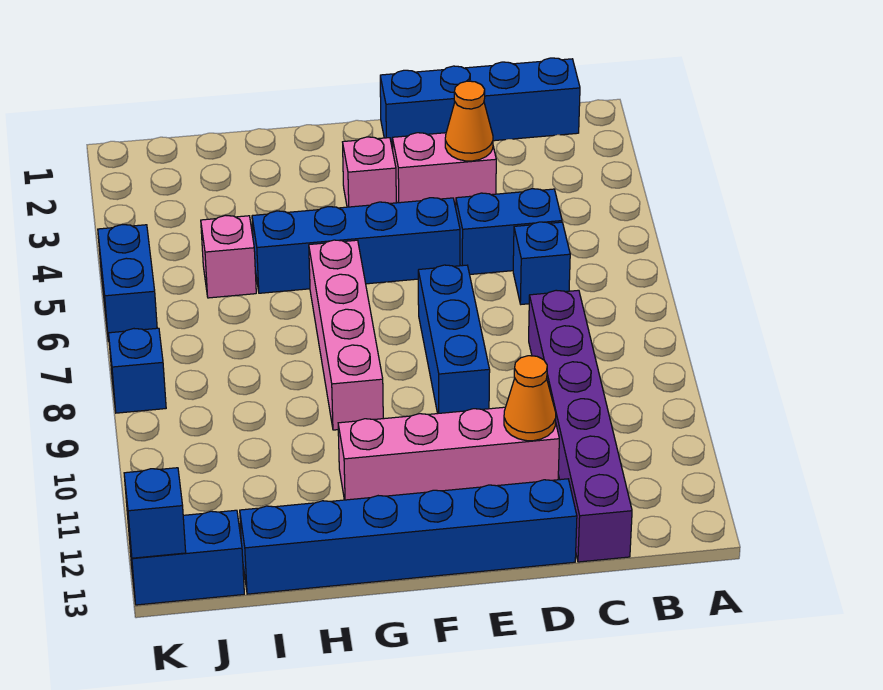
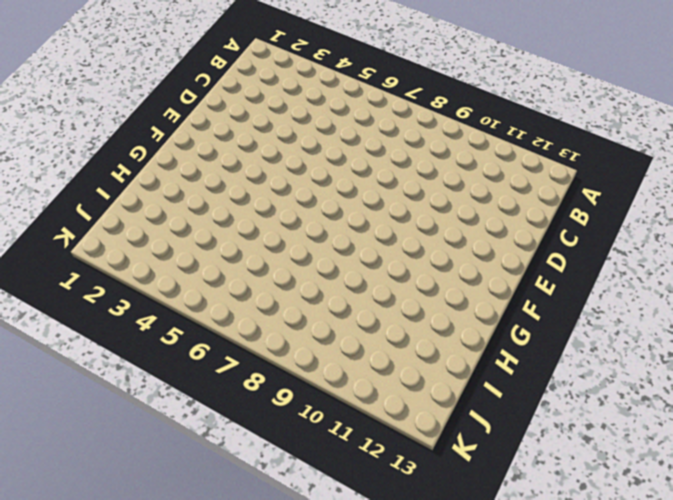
none -> blue 1x4 brick [380,58,580,149]
none -> blue 1x2 brick [456,189,562,274]
none -> blue 1x1 brick [513,222,570,304]

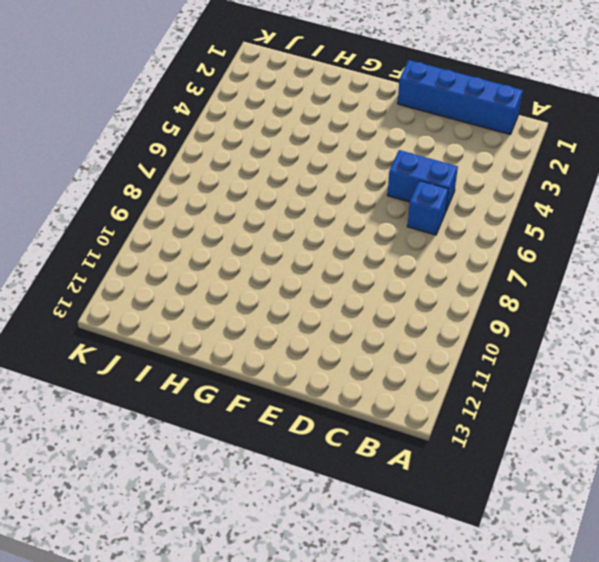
none -> purple 1x6 brick [529,290,632,562]
none -> pink 1x2 brick [392,133,496,207]
none -> pink 1x4 brick [338,407,559,500]

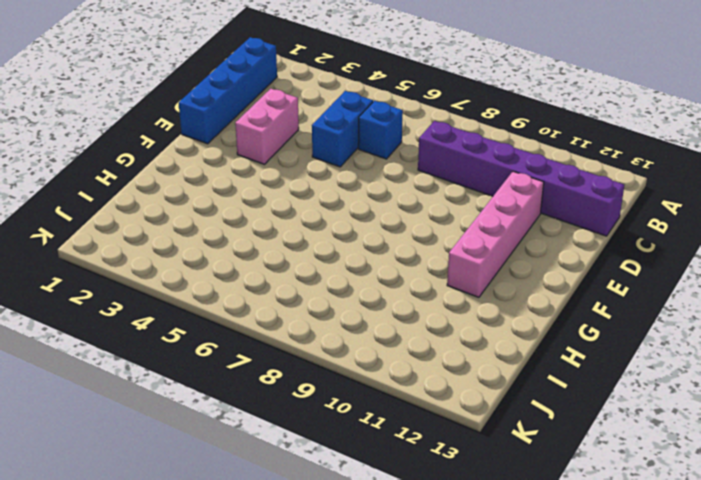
none -> blue 1x6 brick [240,479,577,594]
none -> blue 1x4 brick [252,198,460,293]
none -> blue 1x3 brick [418,265,490,413]

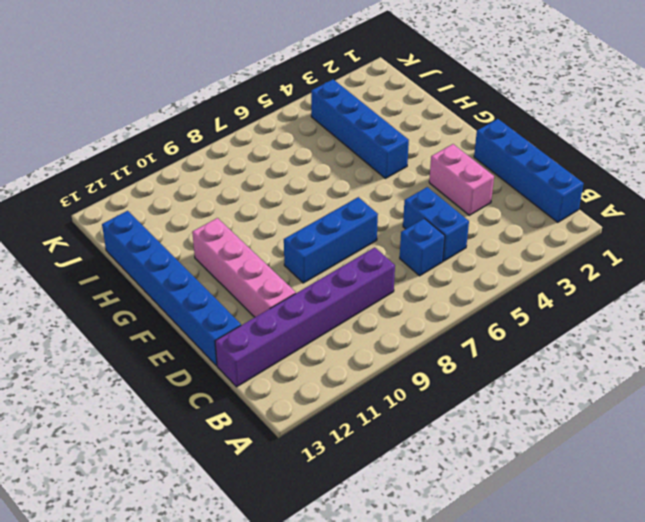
blue 1x4 brick [311,79,409,178] -> blue 1x4 brick moved to [252,198,460,293]
none -> pink 1x1 brick [343,137,396,207]
none -> pink 1x4 brick [309,240,383,430]
none -> pink 1x1 brick [201,215,256,298]

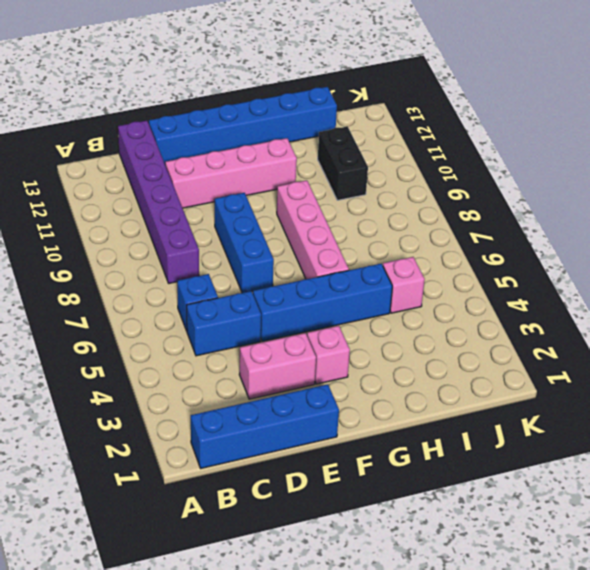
black 1x2 brick [318,127,368,200] -> none
none -> blue 1x2 brick [128,510,244,605]
none -> blue 1x2 brick [98,225,157,341]
none -> blue 1x1 brick [109,328,166,413]

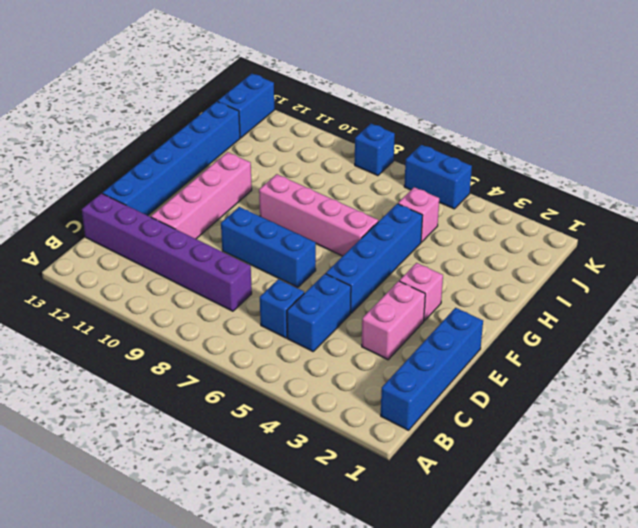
none -> orange 1x1 cone [445,81,493,161]
none -> orange 1x1 cone [504,356,556,441]
none -> blue 1x1 brick [124,468,186,558]

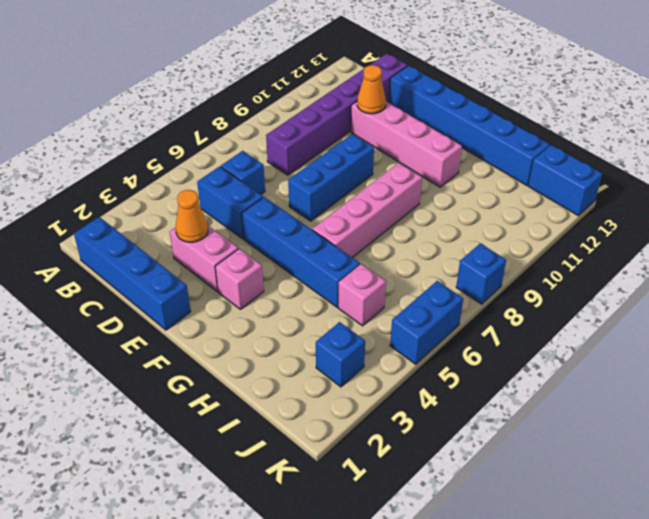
blue 1x1 brick [316,322,365,387] -> blue 1x1 brick moved to [124,468,186,558]

